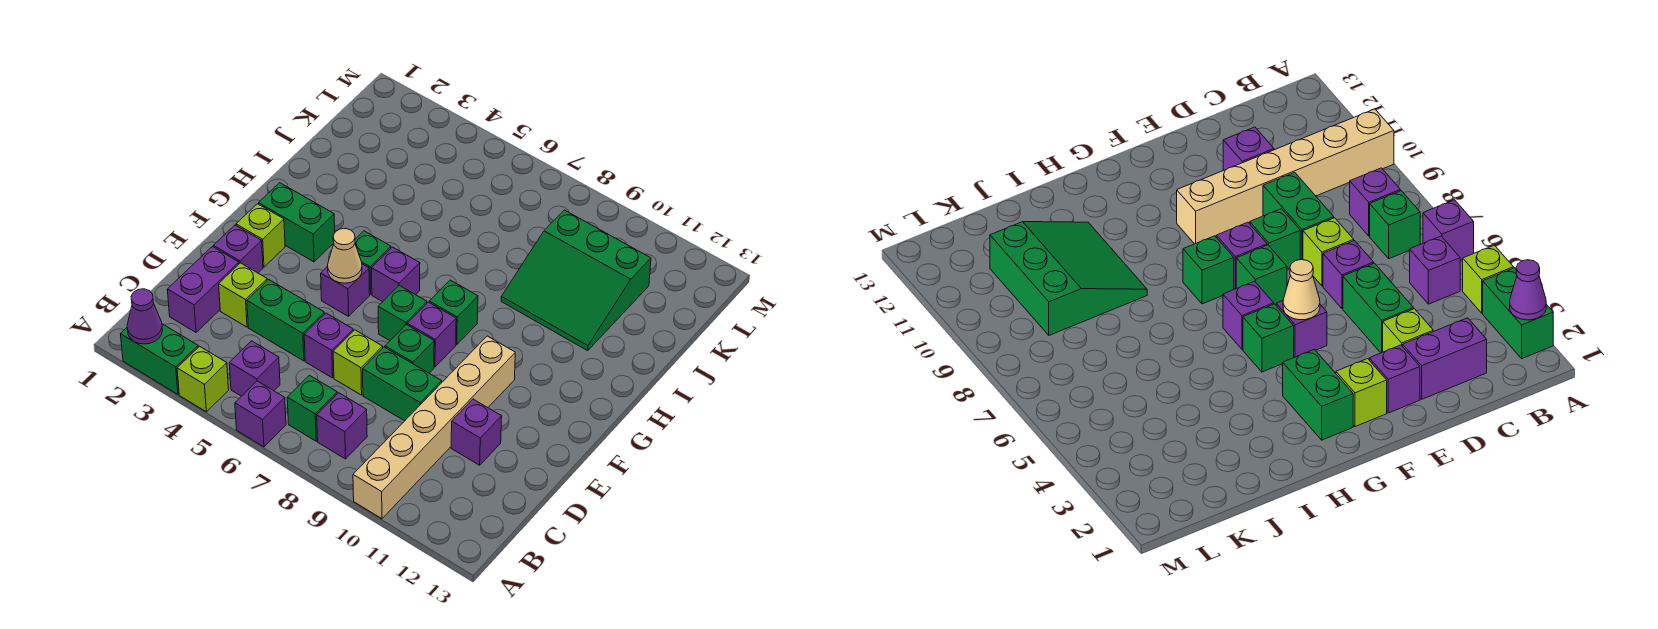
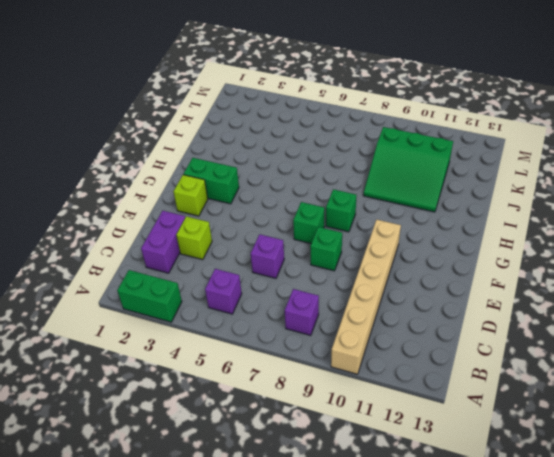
none -> lime 1x1 brick [177,346,229,412]
none -> purple 1x1 brick [235,381,286,447]
none -> green 1x1 brick [287,375,337,441]

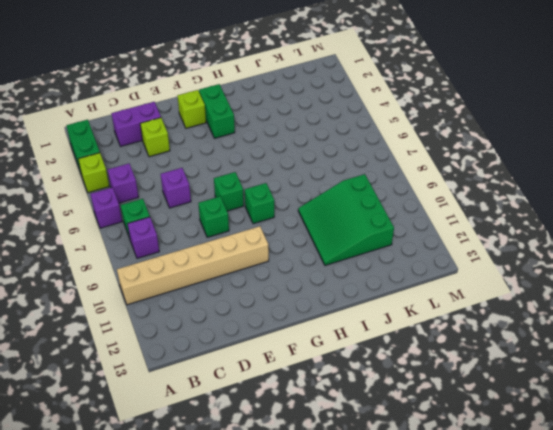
none -> green 1x2 brick [247,280,325,361]
none -> lime 1x1 brick [333,330,383,395]
none -> green 1x2 brick [363,347,442,421]

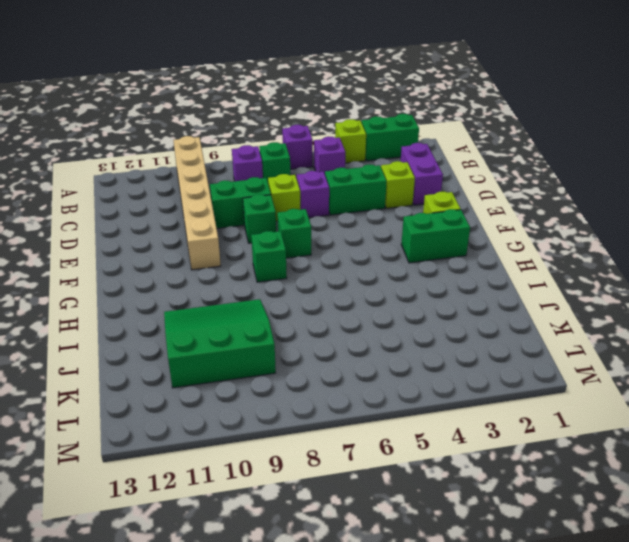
none -> purple 1x1 brick [451,399,502,465]
none -> purple 1x1 brick [213,225,263,273]
none -> purple 1x1 brick [321,264,370,316]

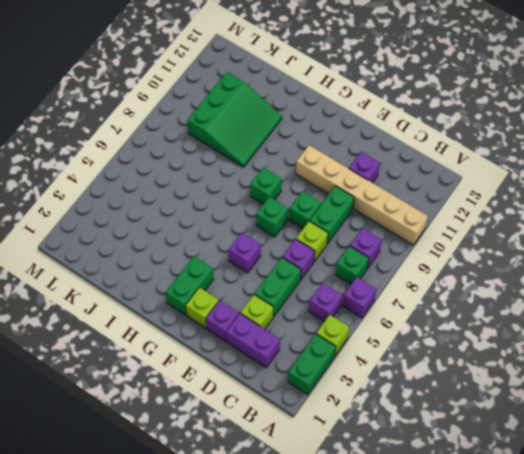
none -> purple 1x1 brick [407,302,456,367]
none -> green 1x1 brick [355,231,391,295]
none -> purple 1x1 brick [372,247,420,302]

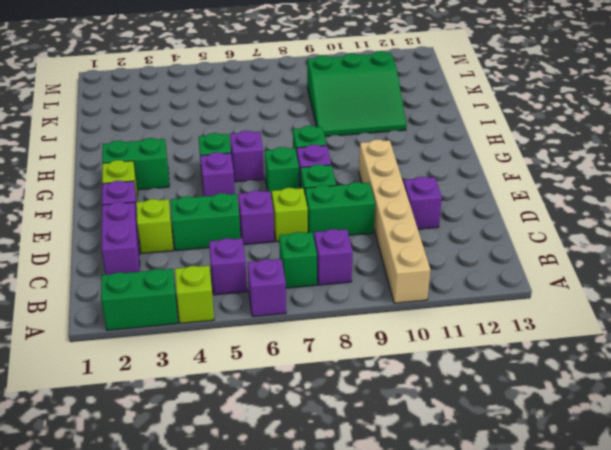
none -> purple 1x1 cone [127,289,163,344]
none -> tan 1x1 cone [328,229,362,283]

